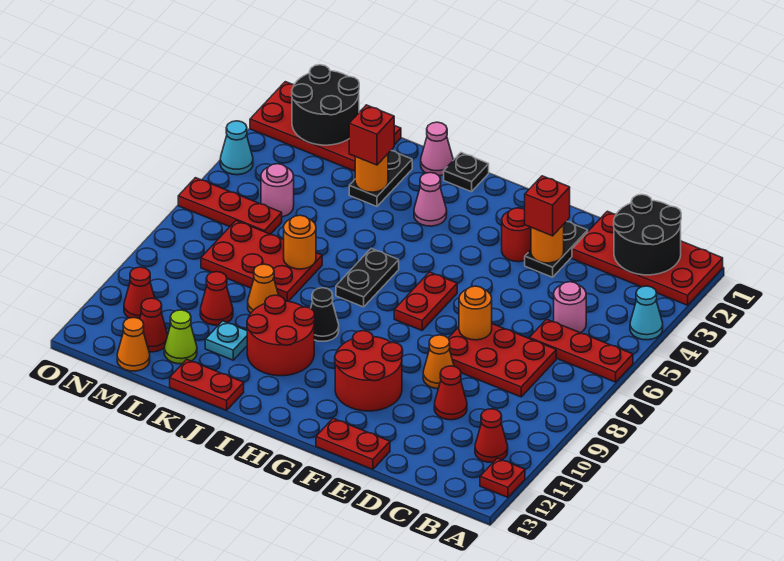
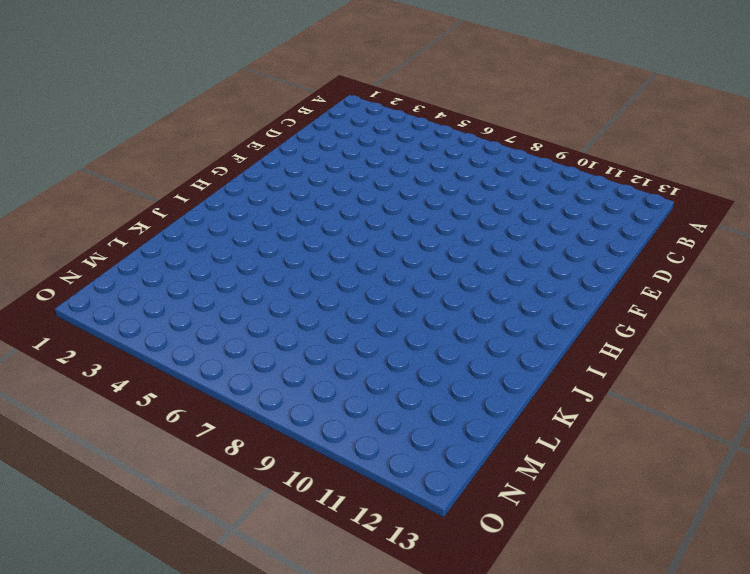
none -> red 2x4 plate [572,211,723,305]
none -> cyan 1x1 cone [630,286,663,340]
none -> red 1x3 plate [529,319,633,382]
none -> red 1x1 plate [480,458,525,497]

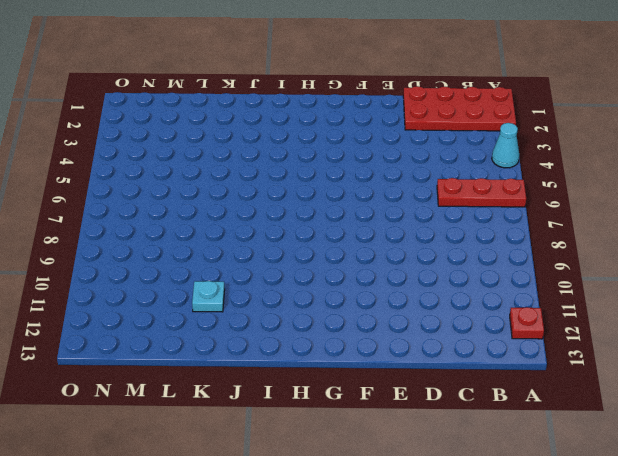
none -> red 1x1 cone [475,409,508,463]
none -> pink 1x1 round brick [554,282,586,333]
none -> red 2x3 plate [449,324,556,397]
none -> red 1x1 cone [434,366,467,420]

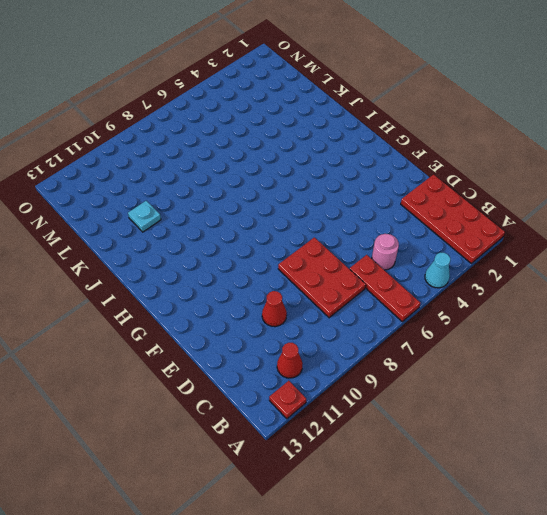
none -> black 1x2 plate [525,221,588,277]
none -> orange 1x1 cone [423,335,454,389]
none -> red 1x2 plate [316,418,390,469]
none -> red 1x1 round brick [502,208,531,262]

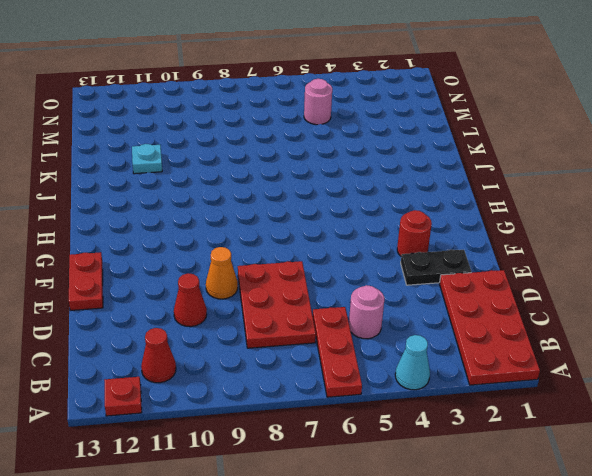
none -> red 2x2 round brick [335,331,403,411]
none -> red 1x2 plate [394,272,457,330]
none -> black 1x1 plate [444,153,489,192]
none -> pink 1x1 cone [414,173,447,226]

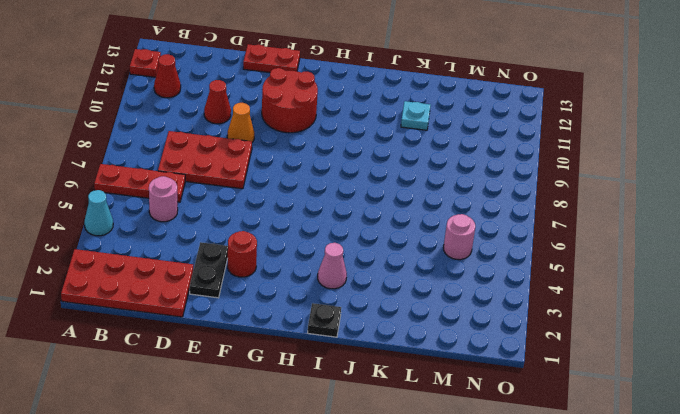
none -> red 1x2 plate [394,272,457,330]
none -> black 1x2 plate [336,249,399,307]
none -> black 1x1 cone [311,288,339,341]
none -> red 2x2 round brick [247,295,315,376]

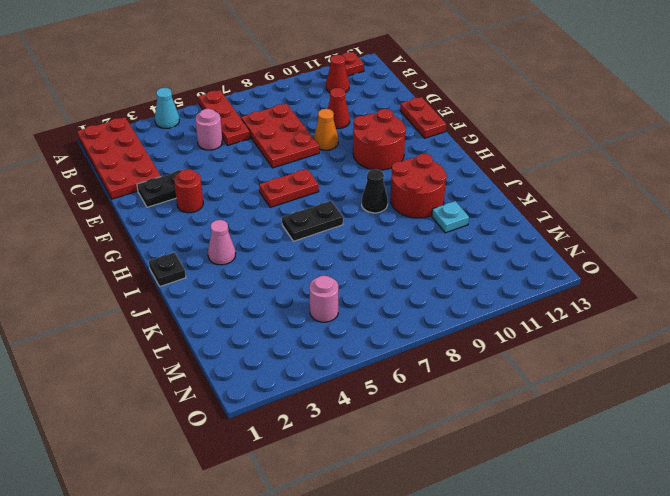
none -> pink 1x1 cone [421,122,453,176]
none -> red 1x2 plate [170,359,244,410]
none -> black 1x2 plate [349,151,412,206]
none -> red 2x3 plate [201,221,322,301]

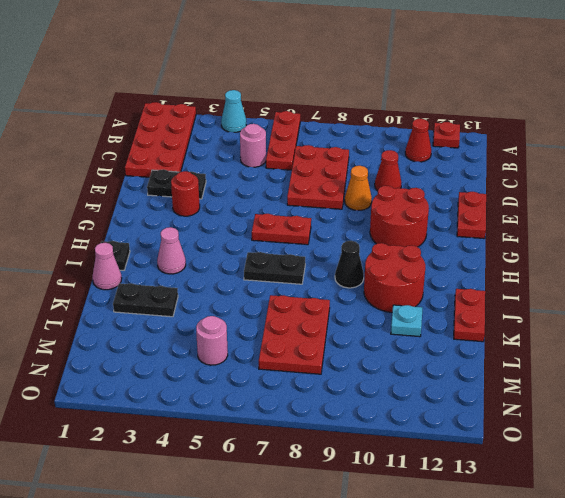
none -> orange 1x1 cone [248,264,279,313]
none -> red 2x4 plate [250,82,401,171]
none -> red 1x1 cone [200,272,233,325]
none -> lime 1x1 cone [164,310,197,364]

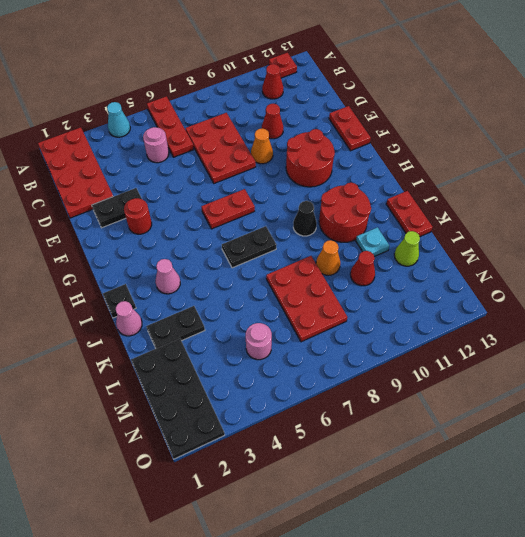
black 2x4 plate [131,338,225,459] -> red 2x4 plate [250,82,401,171]
none -> red 1x3 plate [178,178,282,234]
none -> red 1x1 cone [140,298,168,352]
none -> orange 1x1 cone [117,318,150,371]
none -> red 1x1 cone [124,267,155,319]

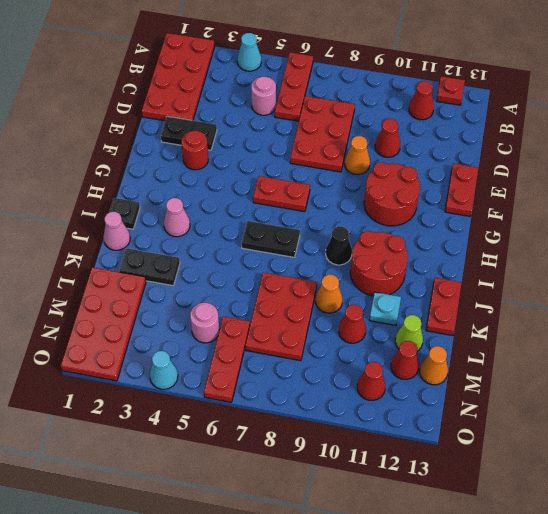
none -> black 2x2 round brick [614,195,681,275]
none -> orange 1x1 round brick [531,224,564,263]
none -> orange 1x1 round brick [459,286,492,340]
none -> orange 1x1 round brick [355,154,388,192]

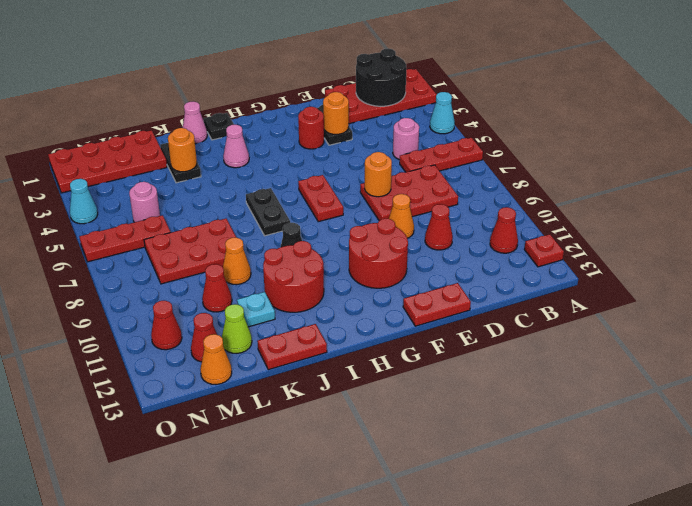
none -> orange 1x1 round brick [284,215,316,269]
none -> black 2x2 round brick [292,65,359,145]
none -> red 1x1 brick [525,176,570,236]
none -> red 1x1 brick [349,105,394,165]

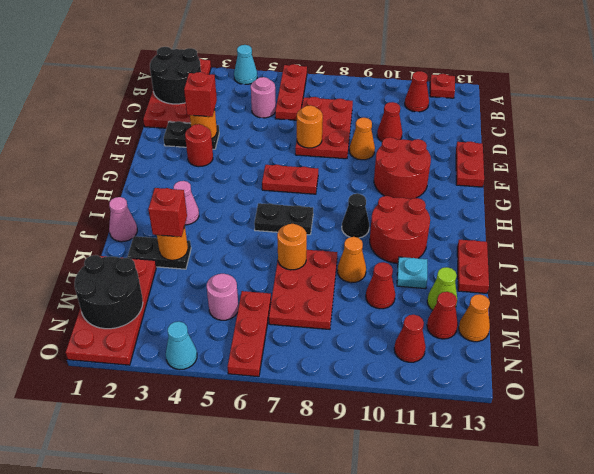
none -> black 1x1 plate [444,153,489,192]

